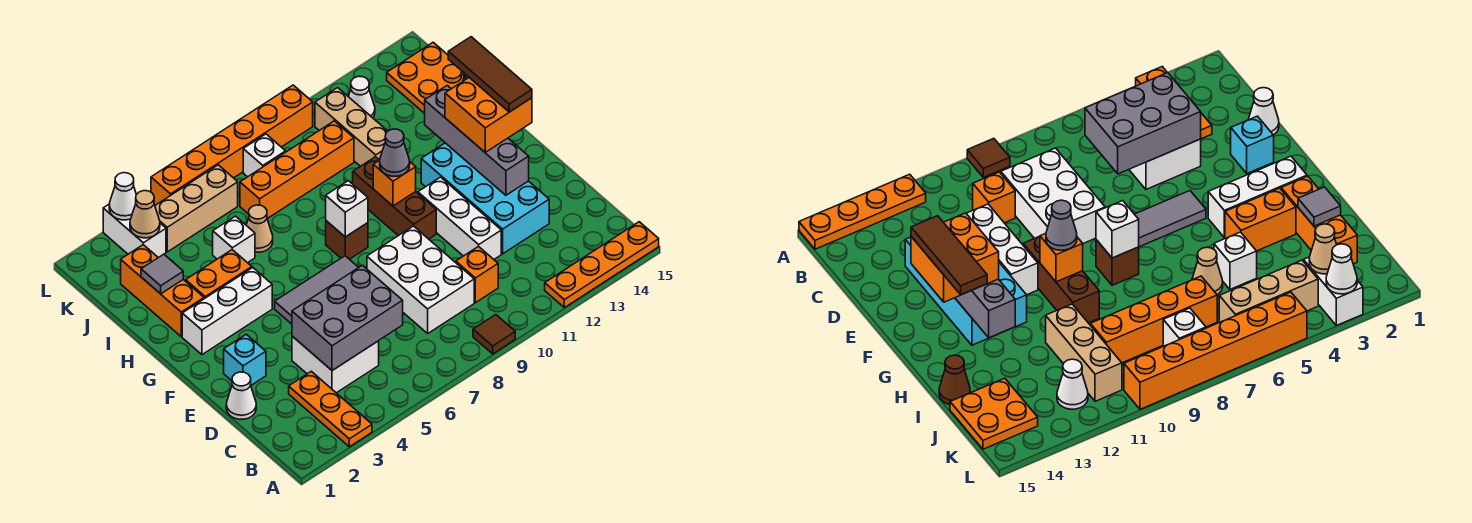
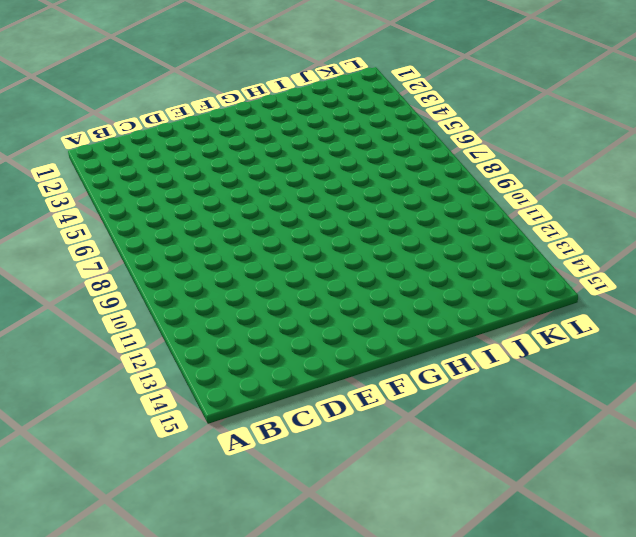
none -> orange 1x3 plate [289,371,372,447]
none -> brown 1x1 tile [473,315,515,354]
none -> orange 1x4 plate [545,222,659,308]
none -> white 2x2 brick [292,336,379,393]

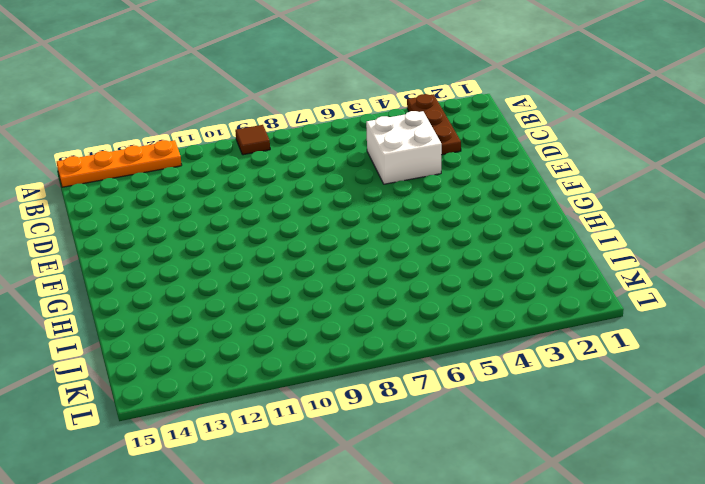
brown 1x3 plate [407,94,461,155] -> orange 1x3 plate [289,371,372,447]
none -> white 2x3 brick [367,226,474,333]
none -> orange 1x1 brick [456,246,498,303]
none -> white 1x1 cone [226,372,256,419]
none -> white 1x3 brick [418,177,501,259]

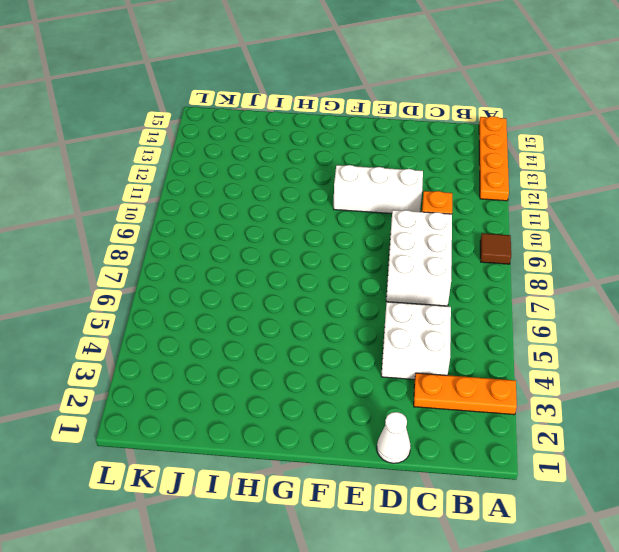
white 2x3 brick [386,210,452,306] -> white 2x3 brick turned to [367,226,474,333]
none -> cyan 2x4 brick [421,143,549,254]
none -> cyan 1x1 brick [224,334,266,385]
none -> grey 1x3 tile [275,256,359,324]
none -> brown 1x3 brick [353,157,436,239]

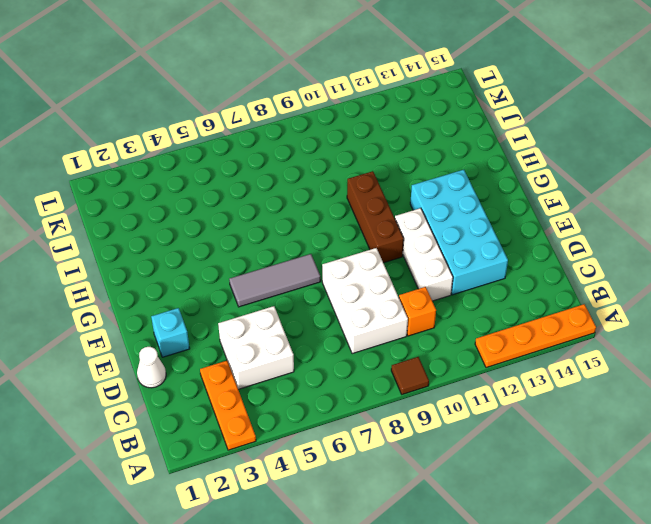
none -> white 1x3 brick [182,268,272,355]
none -> brown 1x1 brick [326,221,368,259]
none -> orange 1x3 brick [121,245,204,337]
none -> orange 1x2 brick [186,250,252,299]

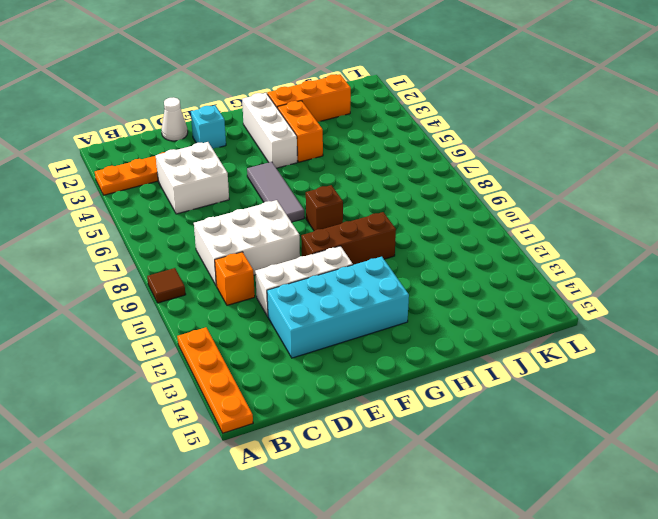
none -> white 1x1 brick [213,216,255,263]
none -> tan 1x1 cone [246,205,273,252]
none -> tan 1x3 brick [315,88,388,166]
none -> brown 1x1 cone [939,355,970,405]

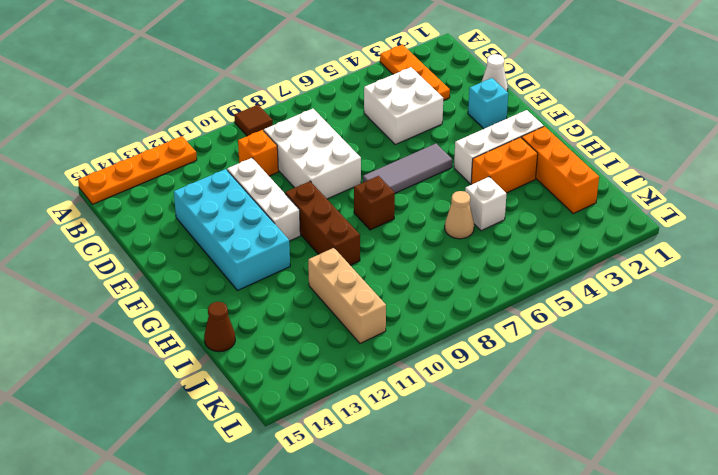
none -> orange 1x4 brick [240,121,354,219]
none -> orange 2x2 plate [387,42,464,113]
none -> white 1x2 brick [103,204,166,258]
none -> tan 1x3 brick [155,165,238,252]

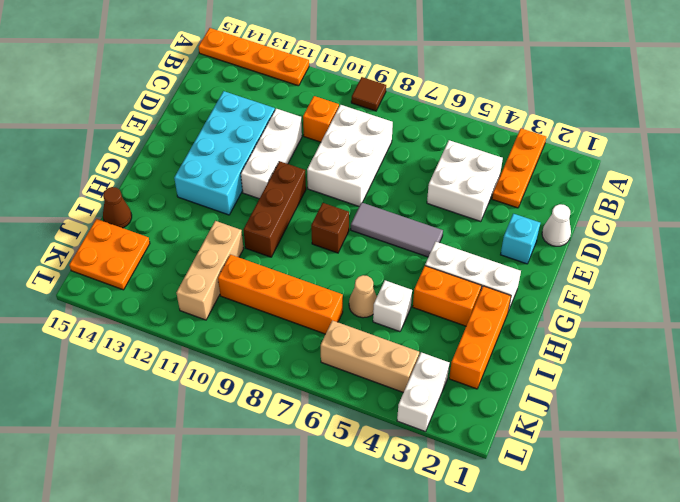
none -> white 1x1 brick [243,134,286,177]
none -> white 1x1 cone [348,76,375,118]
none -> orange 1x6 brick [151,85,313,205]
none -> grey 2x3 brick [292,265,403,371]

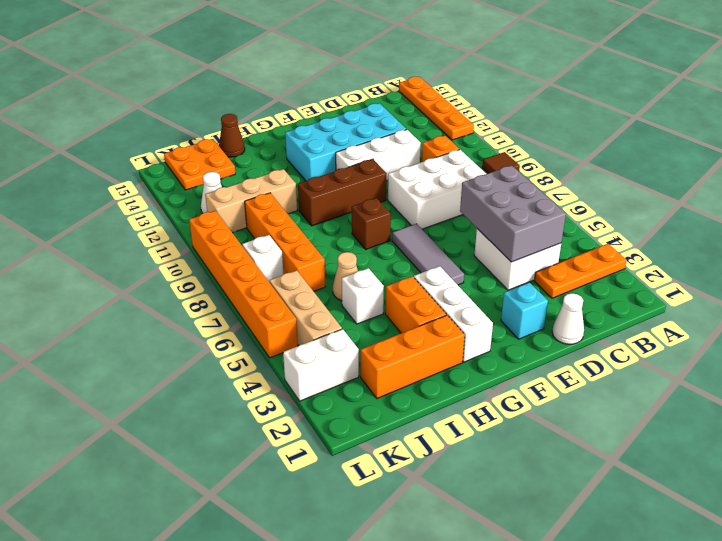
none -> grey 1x4 brick [425,86,529,195]
none -> white 1x1 brick [326,181,368,237]
none -> orange 1x1 brick [373,160,416,206]
none -> grey 1x1 tile [141,254,183,294]

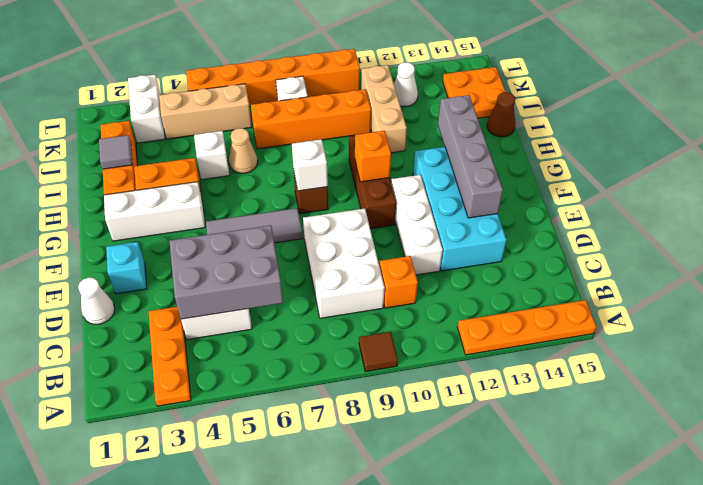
none -> tan 1x1 cone [130,191,160,238]
none -> white 1x1 cone [109,173,136,220]
none -> orange 2x2 brick [445,78,532,153]
none -> grey 1x1 cone [380,129,410,176]

